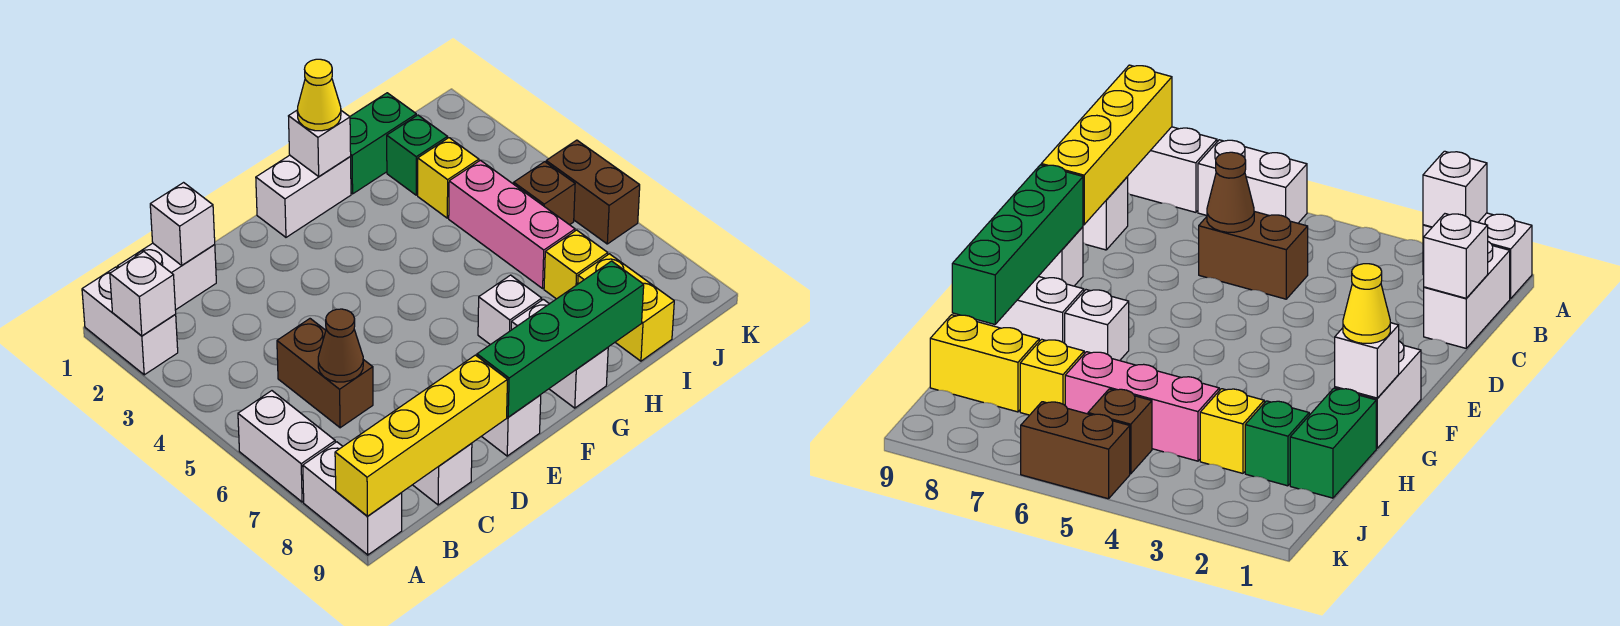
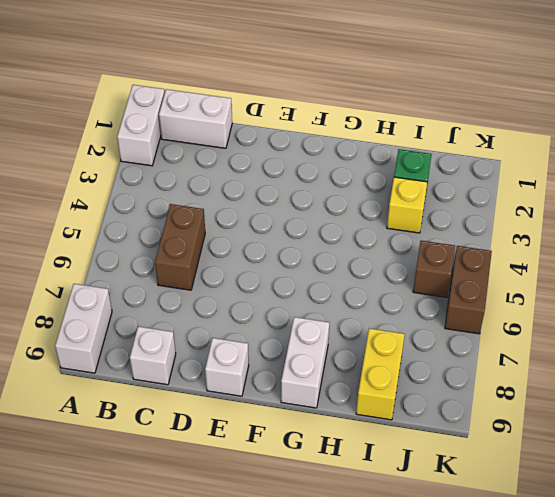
none -> white 1x2 brick [238,391,335,502]
none -> white 1x2 brick [256,155,351,237]
none -> white 1x1 brick [478,275,542,345]

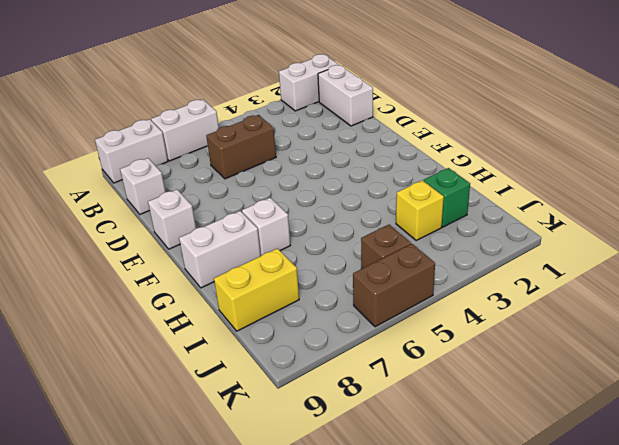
none -> white 1x2 brick [256,155,351,237]
none -> green 1x2 brick [350,93,416,194]
none -> pink 1x3 brick [449,160,575,288]

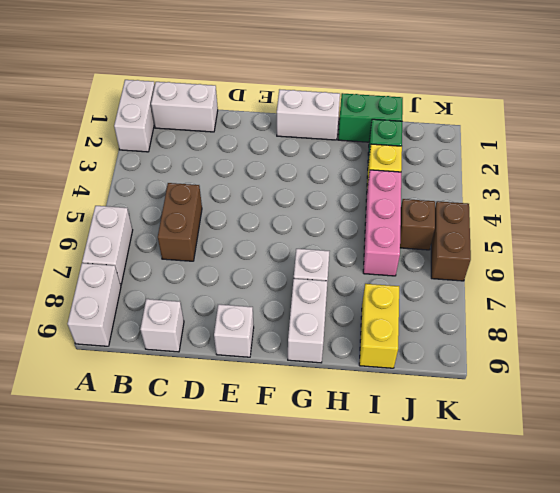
none -> yellow 1x1 brick [544,230,608,299]
none -> white 1x1 brick [110,252,176,336]
none -> yellow 1x4 brick [335,355,507,516]

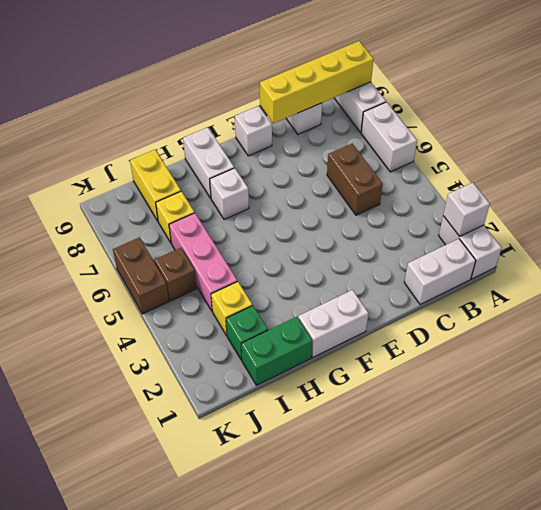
none -> white 1x1 brick [150,183,215,265]
none -> brown 1x1 cone [318,309,363,382]
none -> green 1x4 brick [477,261,644,417]

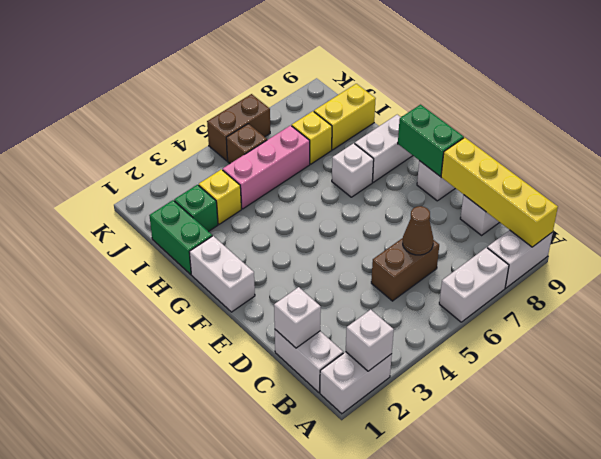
green 1x2 brick [398,105,464,176] -> green 1x4 brick [477,261,644,417]
none -> white 1x1 brick [289,111,351,176]
none -> yellow 1x1 cone [297,59,341,131]

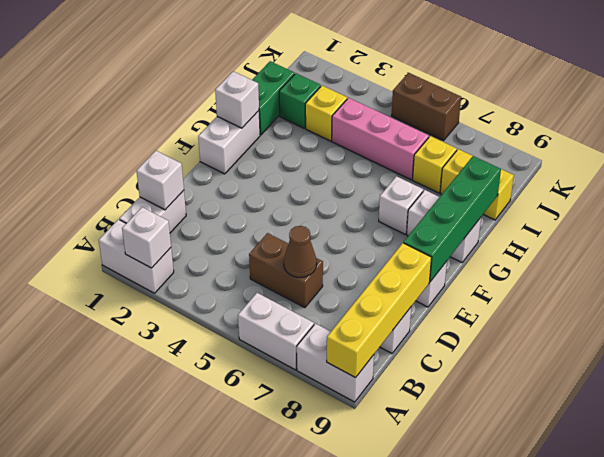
none -> brown 1x1 brick [514,162,575,225]
none -> yellow 1x1 cone [297,59,341,131]

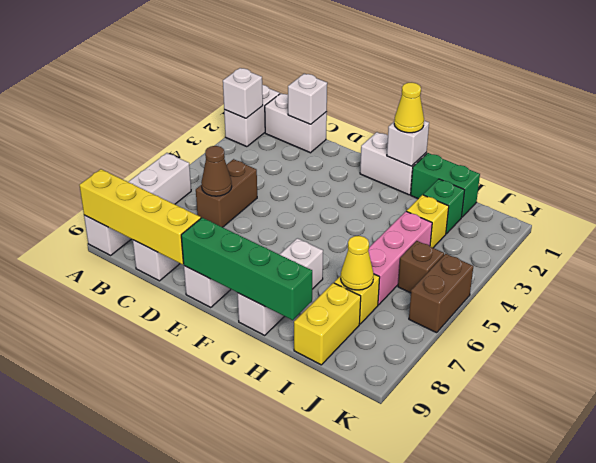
yellow 1x1 cone [341,236,374,290] -> none

